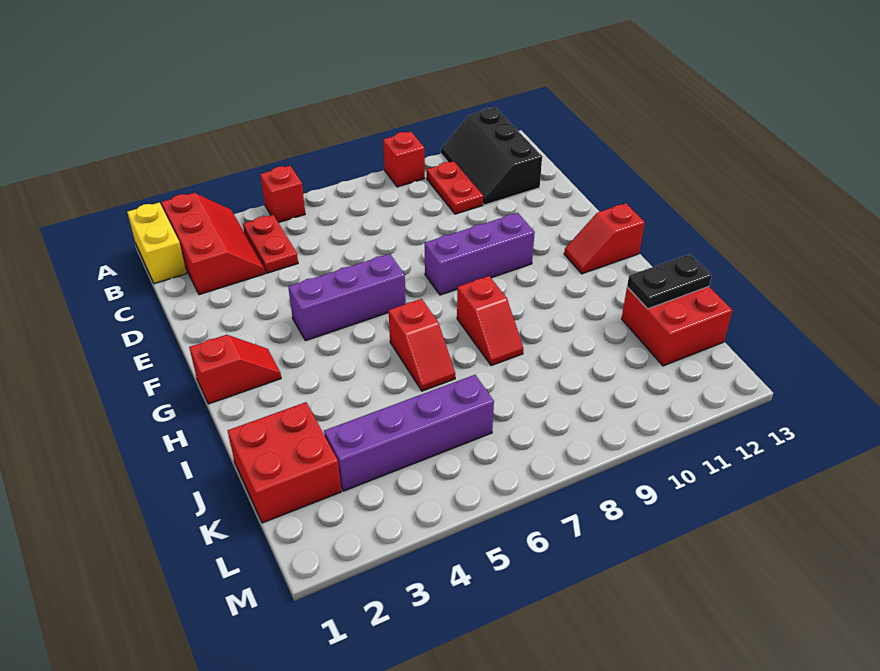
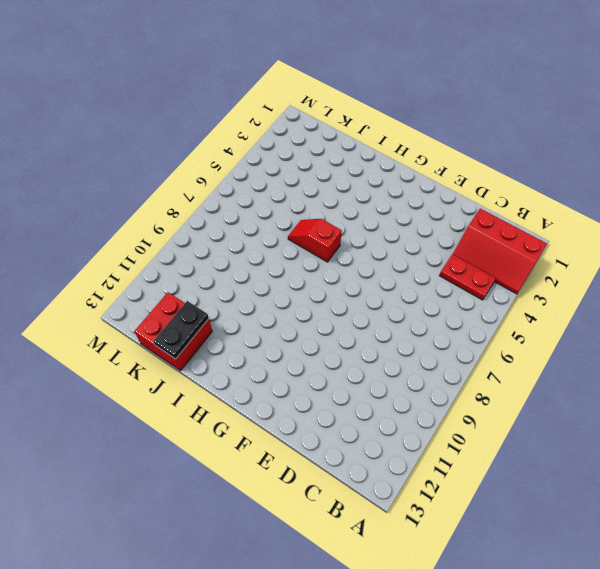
none -> yellow 1x2 brick [127,203,187,284]
none -> red 1x1 brick [260,166,305,223]
none -> red 1x1 brick [383,132,425,187]

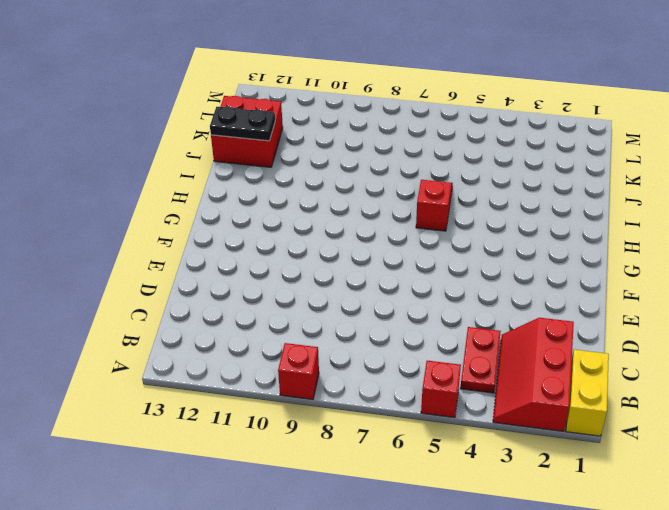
none -> black 2x3 slope [441,108,542,205]
none -> red 1x2 plate [427,161,483,214]
none -> purple 1x3 brick [288,254,406,341]

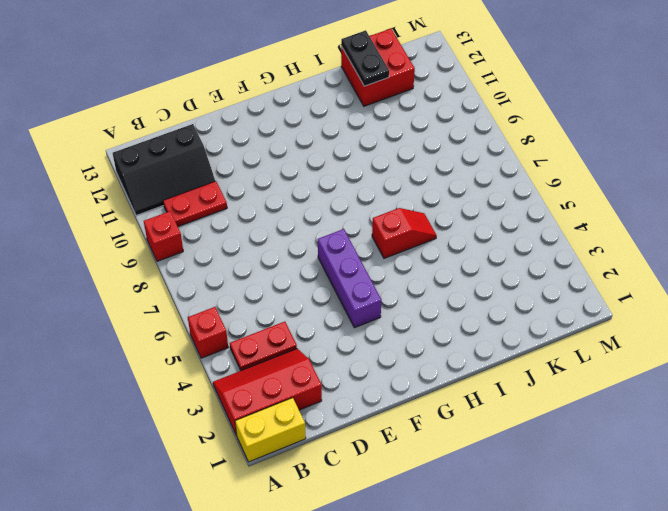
none -> purple 1x3 brick [425,213,535,295]
none -> red 1x2 slope [189,335,281,404]
none -> red 1x2 slope [564,203,645,274]

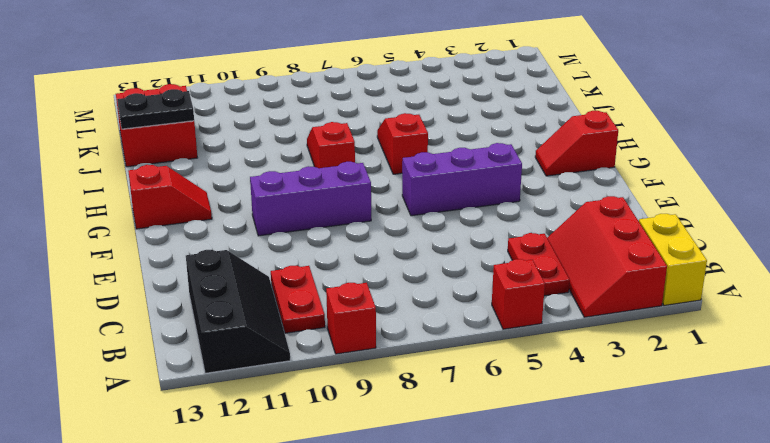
none -> red 2x2 brick [228,402,341,523]
none -> purple 1x4 brick [324,375,494,491]

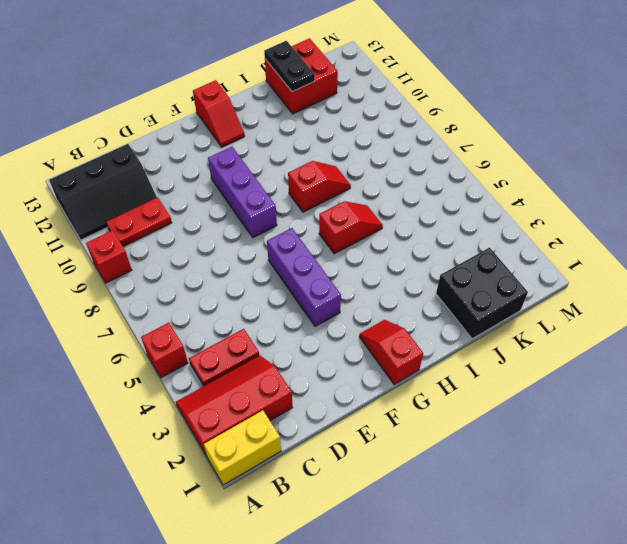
black 2x2 brick [436,248,528,339] -> red 2x2 brick [228,402,341,523]
none -> purple 1x4 brick [324,375,494,491]

